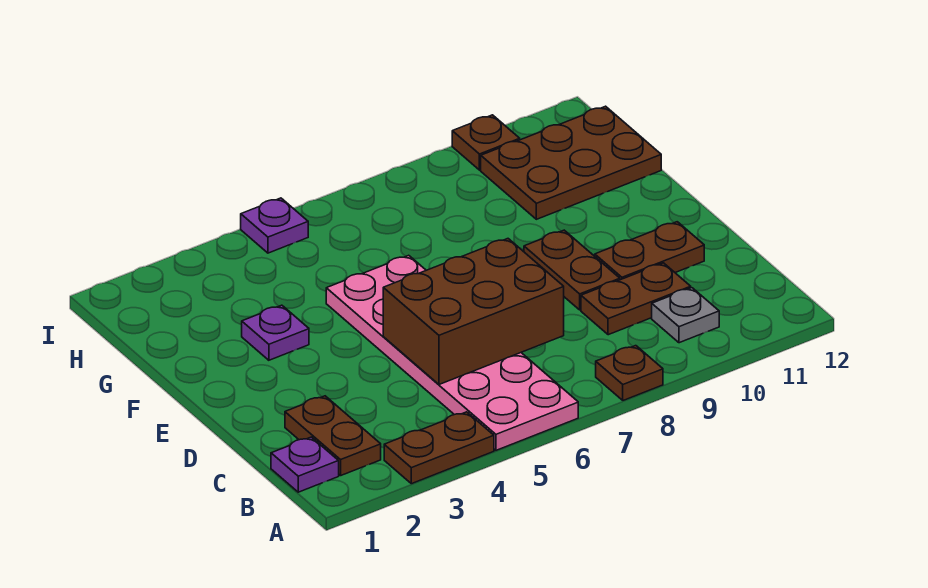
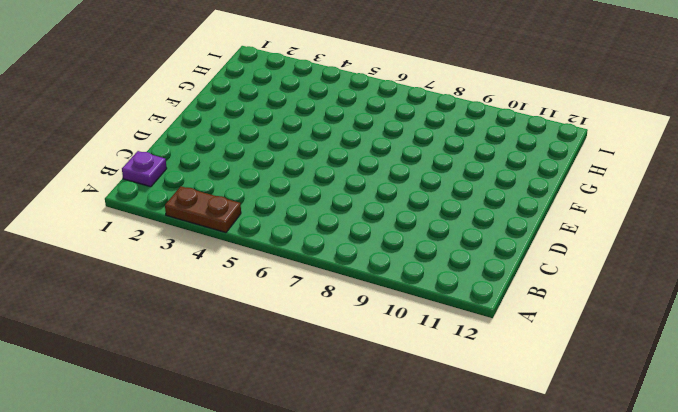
none -> pink 2x6 plate [326,255,578,450]
none -> brown 1x1 plate [596,346,663,400]
none -> brown 1x2 plate [285,396,381,475]

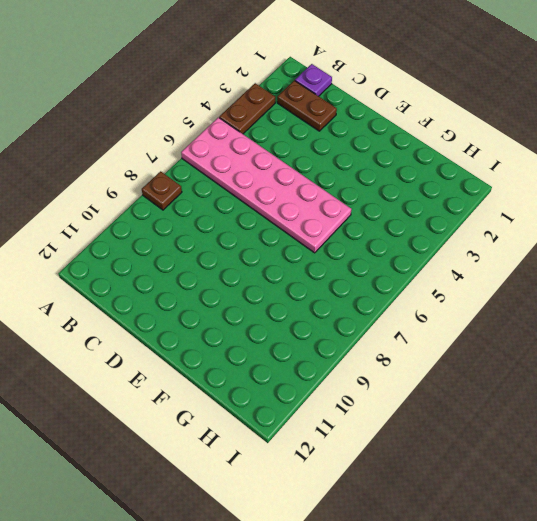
none -> grey 1x1 plate [652,288,719,343]
none -> brown 1x2 plate [581,263,691,335]
none -> brown 1x2 plate [524,230,620,310]

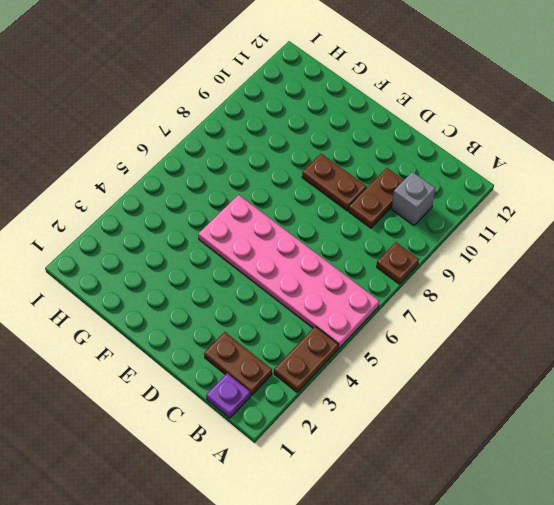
grey 1x1 brick [392,172,435,225] -> grey 1x1 plate [652,288,719,343]
none -> brown 1x2 plate [595,222,704,280]
none -> purple 1x1 plate [242,305,309,360]
none -> brown 2x3 plate [481,106,661,219]

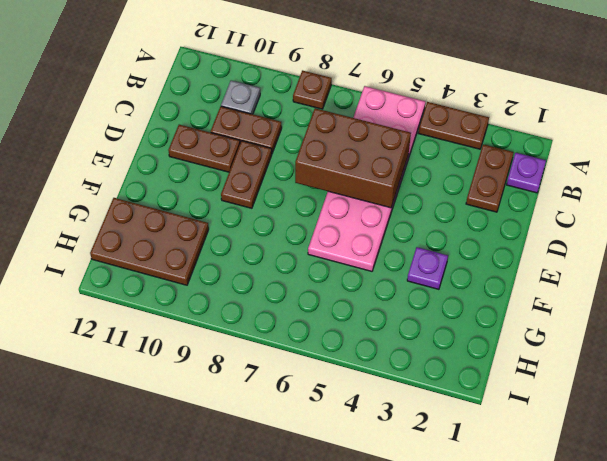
none -> purple 1x1 plate [241,198,308,253]
none -> brown 1x1 plate [452,115,520,170]

